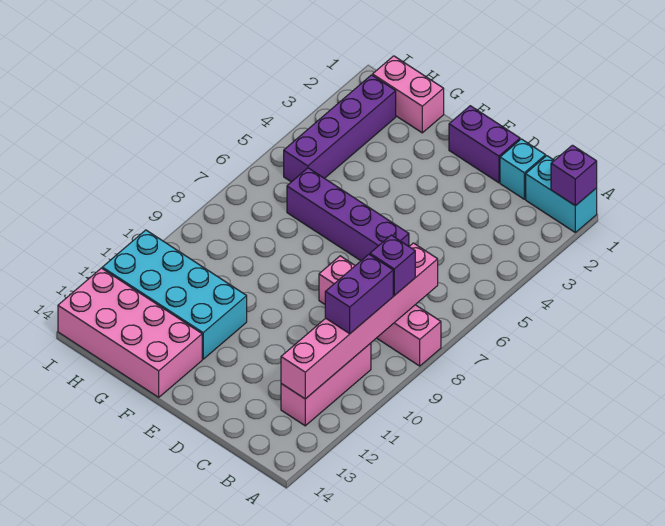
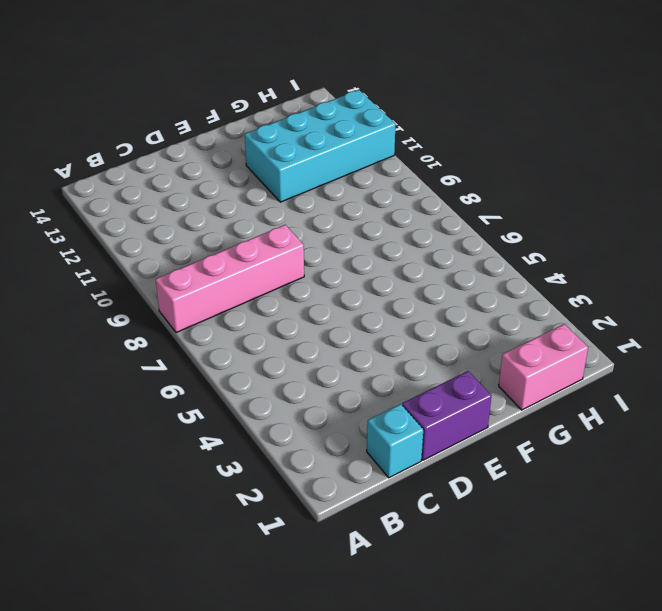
none -> cyan 1x2 brick [526,156,597,232]
none -> pink 1x3 brick [281,343,371,426]
none -> purple 1x4 brick [287,168,409,261]

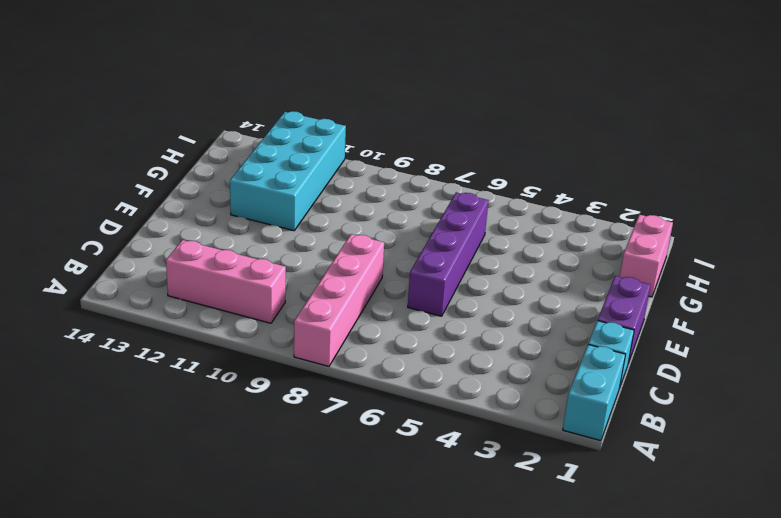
none -> pink 2x4 brick [58,268,202,397]
none -> purple 1x4 brick [284,75,396,182]
none -> purple 1x1 brick [551,145,597,206]

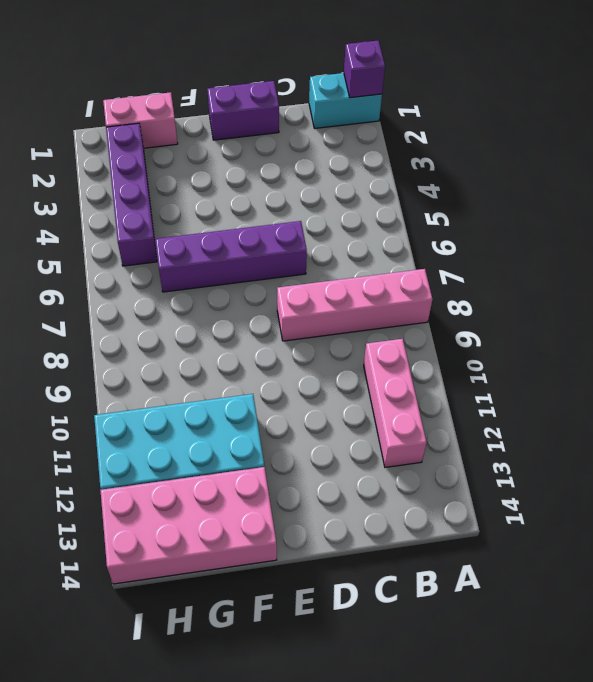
none -> cyan 1x1 brick [500,139,546,199]
none -> pink 1x6 brick [281,243,438,399]
none -> purple 1x1 brick [370,235,415,296]

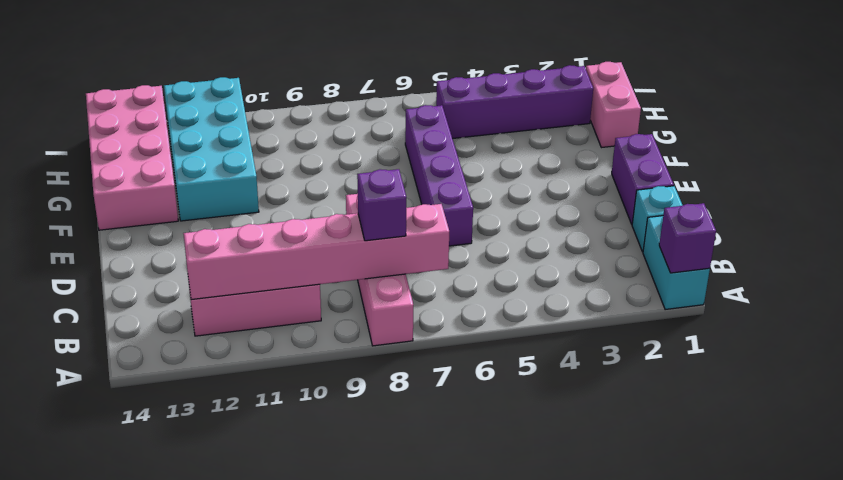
none -> purple 1x2 brick [325,254,393,334]

